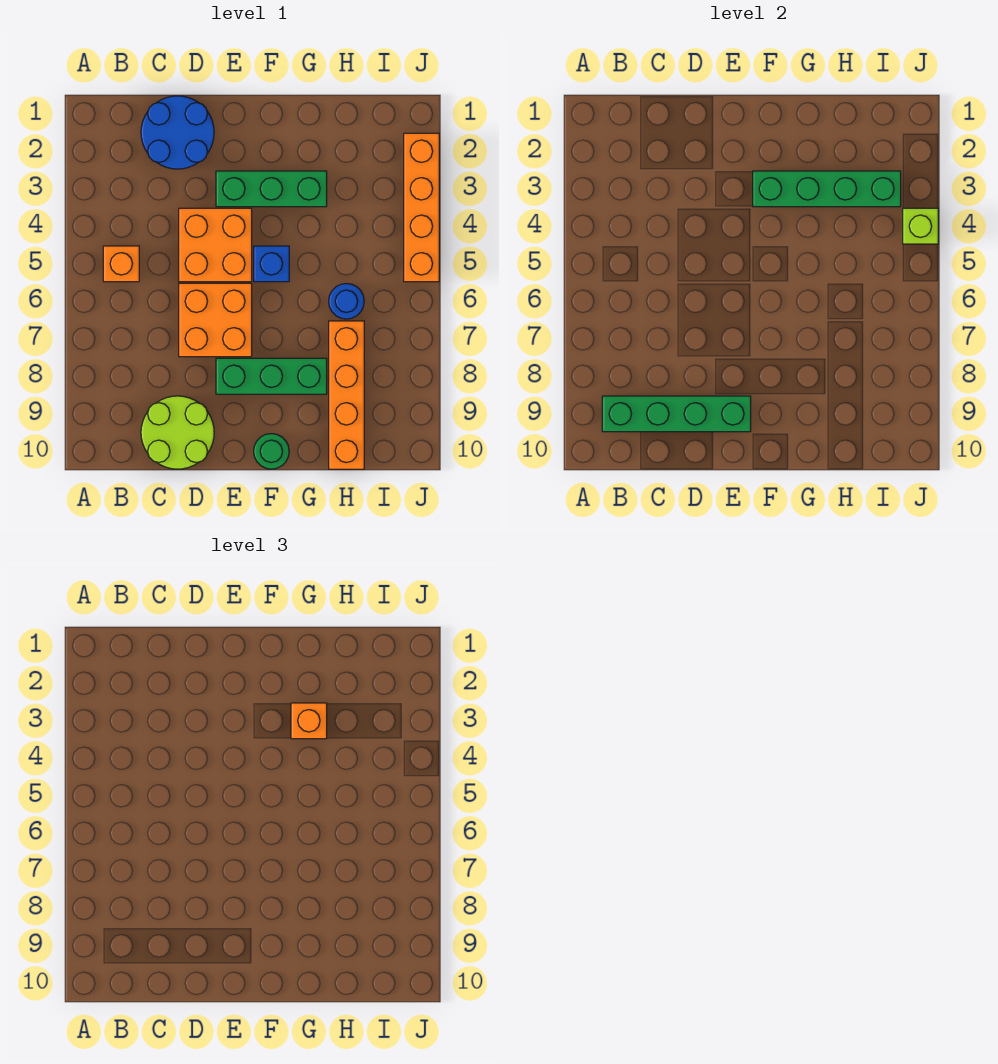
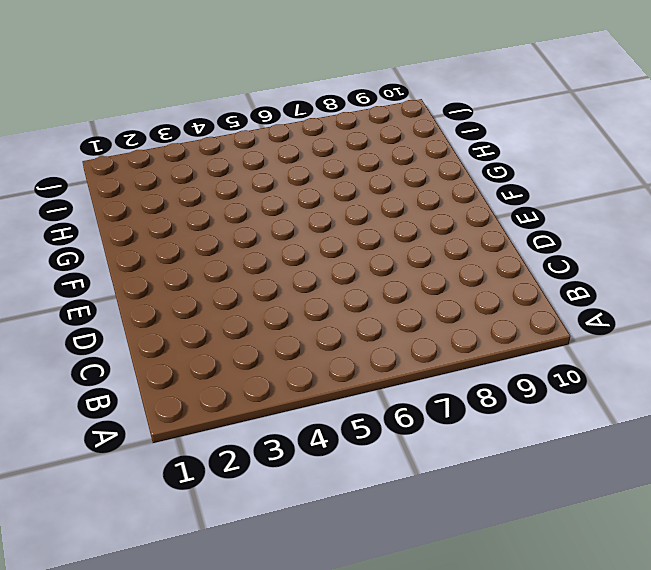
none -> orange 1x1 brick [103,246,139,282]
none -> blue 2x2 round brick [141,96,214,169]
none -> lime 2x2 round brick [141,396,214,469]

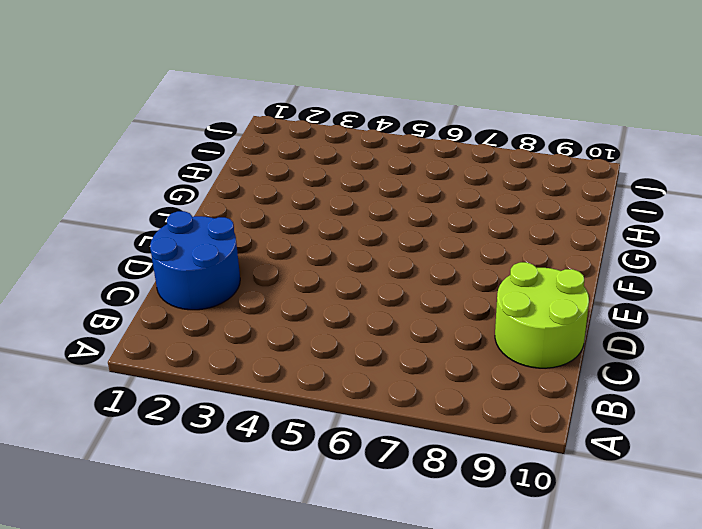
none -> orange 1x1 brick [103,246,139,282]
none -> orange 2x2 brick [179,208,252,282]
none -> orange 2x2 brick [179,283,252,357]

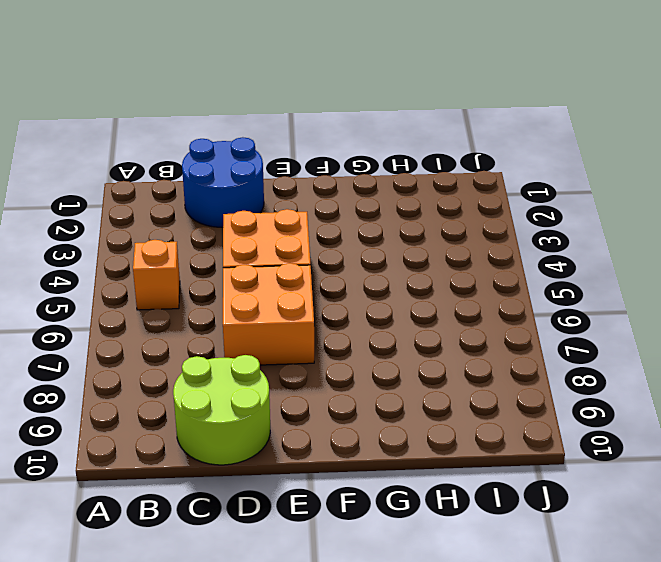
none -> green 1x3 brick [216,171,327,207]
none -> green 1x3 brick [216,358,327,394]
none -> blue 1x1 brick [254,246,289,282]

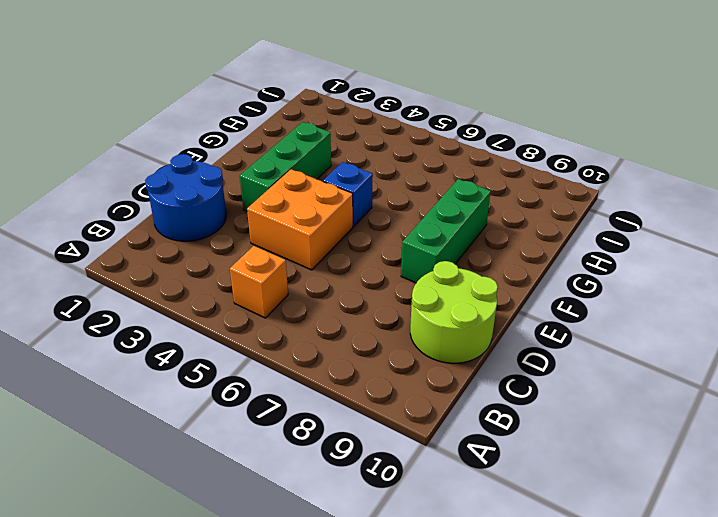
none -> orange 2x2 brick [179,283,252,357]
none -> green 1x1 round brick [254,434,289,469]
none -> blue 1x1 round brick [329,283,364,319]

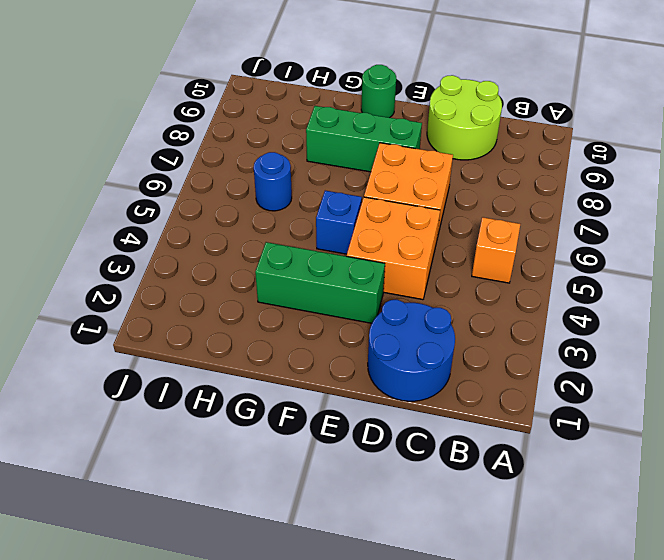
none -> orange 1x4 brick [329,321,364,469]
none -> orange 1x4 brick [404,133,439,282]
none -> green 1x4 brick [602,396,751,432]

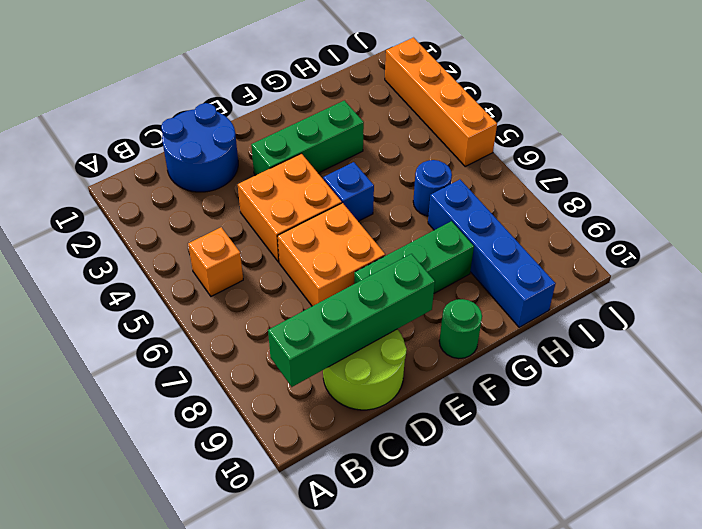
blue 1x4 brick [428,180,556,327] -> orange 1x4 brick [329,321,364,469]
none -> green 1x4 brick [753,171,901,207]
none -> lime 1x1 brick [903,208,938,244]
none -> orange 1x1 brick [291,703,327,739]

